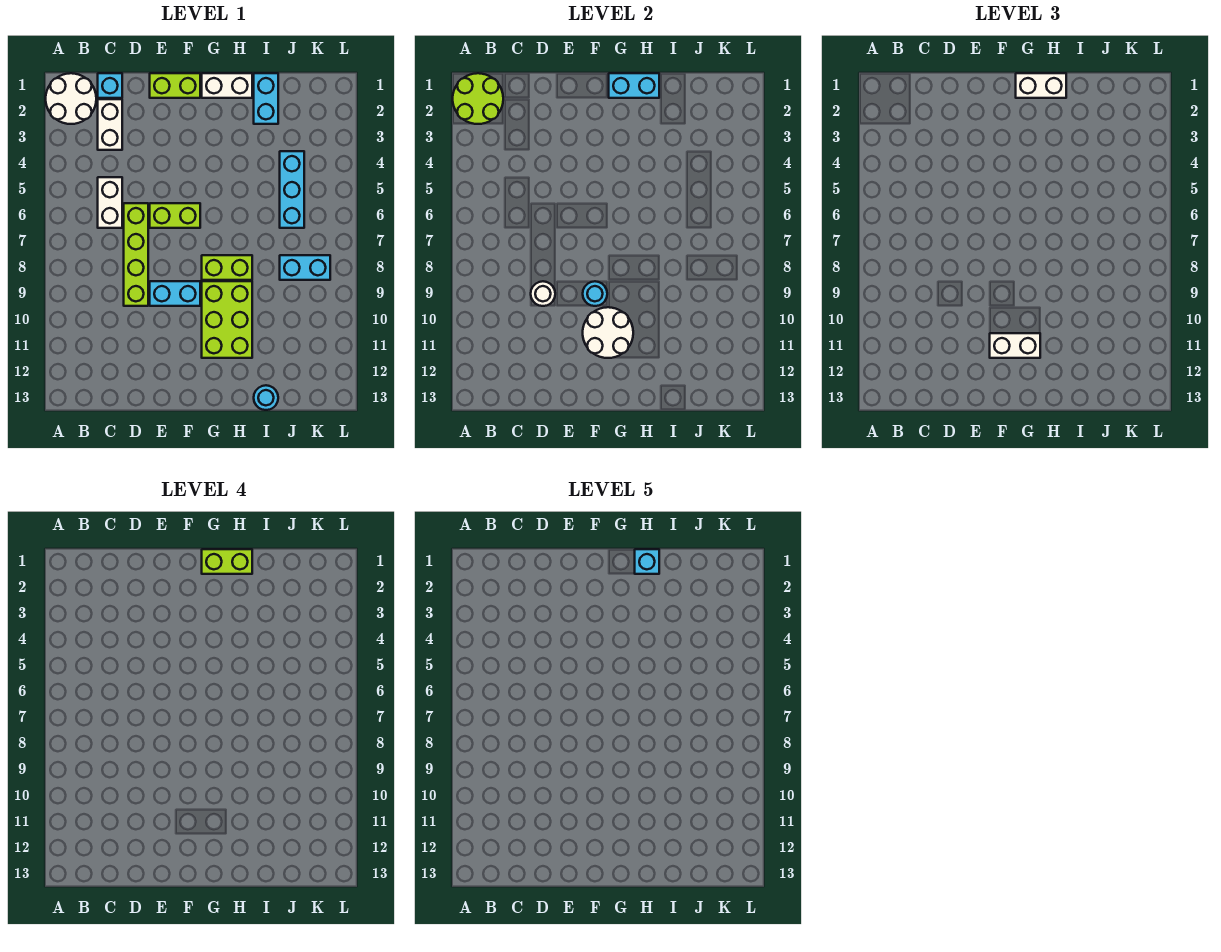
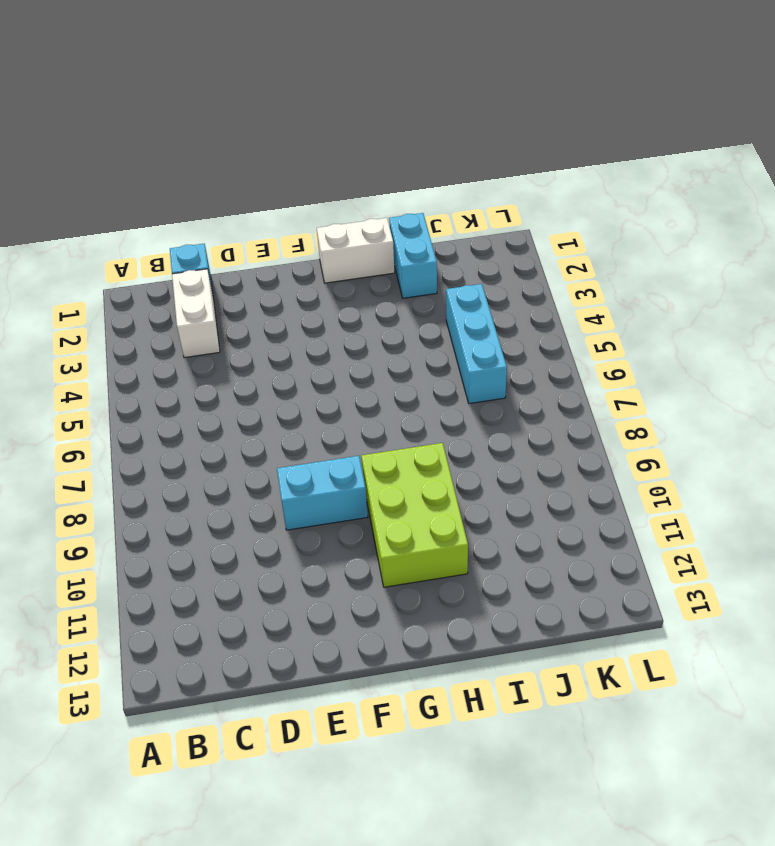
none -> white 2x2 round brick [46,73,96,124]
none -> white 1x2 brick [98,177,122,228]
none -> lime 1x4 brick [124,203,148,306]

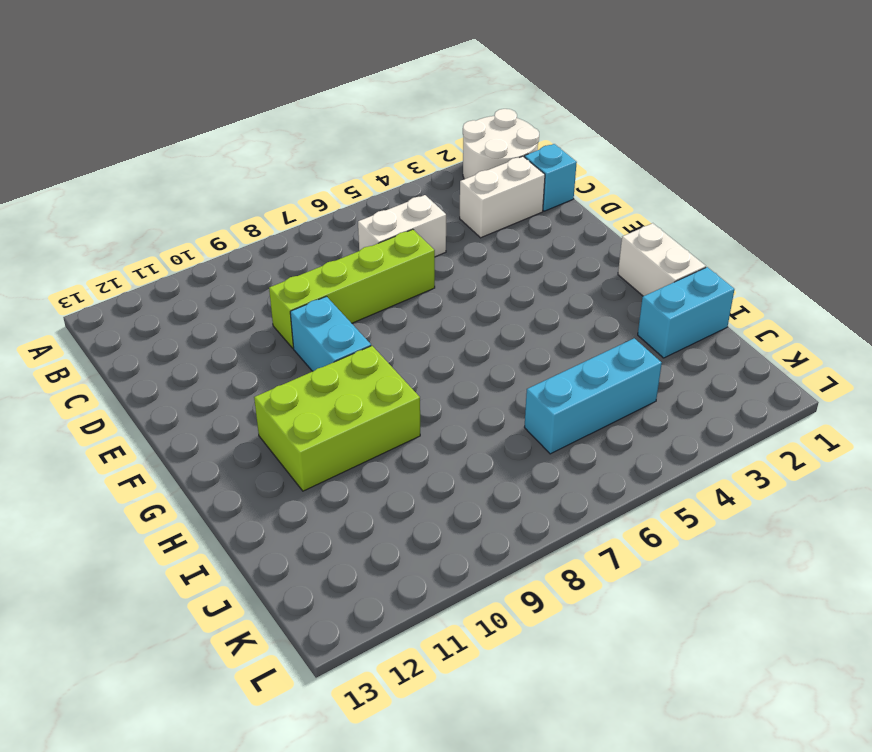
none -> lime 1x2 brick [150,73,200,98]
none -> lime 1x2 brick [150,203,200,228]
none -> lime 1x2 brick [202,255,252,280]

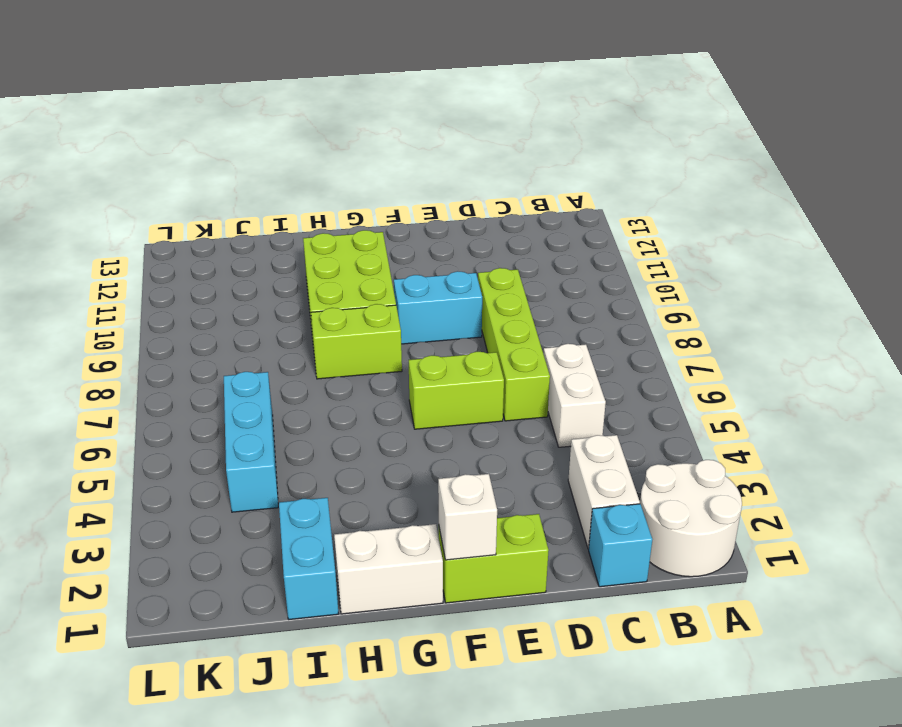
white 1x1 brick [438,474,497,560] -> none
none -> cyan 1x1 round brick [254,385,278,410]
none -> cyan 1x2 brick [280,255,330,280]
none -> lime 2x2 round brick [453,73,503,124]

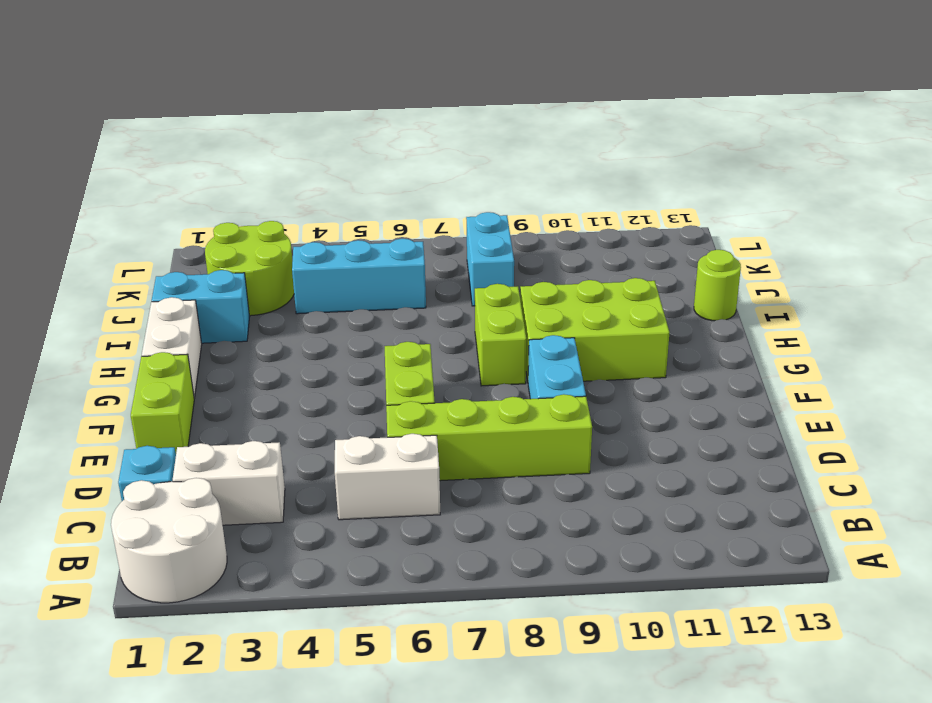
lime 1x1 round brick [694,250,741,321] -> cyan 1x1 round brick [254,385,278,410]
lime 2x2 round brick [205,221,294,316] -> lime 2x2 round brick moved to [453,73,503,124]
none -> white 1x1 round brick [531,281,555,306]
none -> cyan 1x1 round brick [583,281,607,306]
none -> white 2x2 round brick [583,307,633,358]

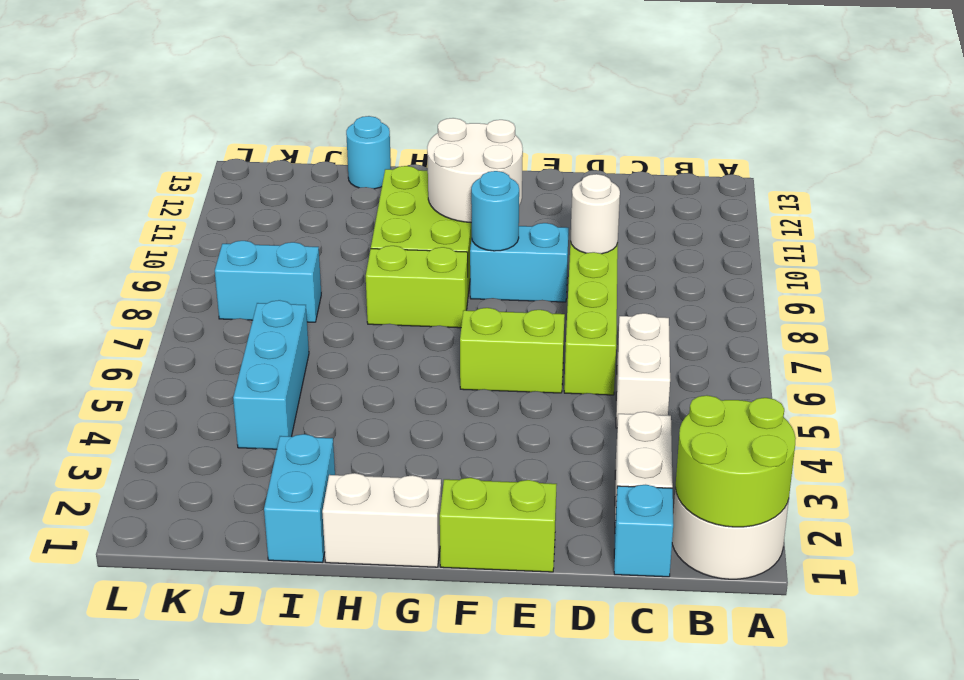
none -> cyan 1x2 brick [609,73,659,98]
none -> white 1x2 brick [990,333,1040,358]
none -> white 1x2 brick [1016,73,1066,98]

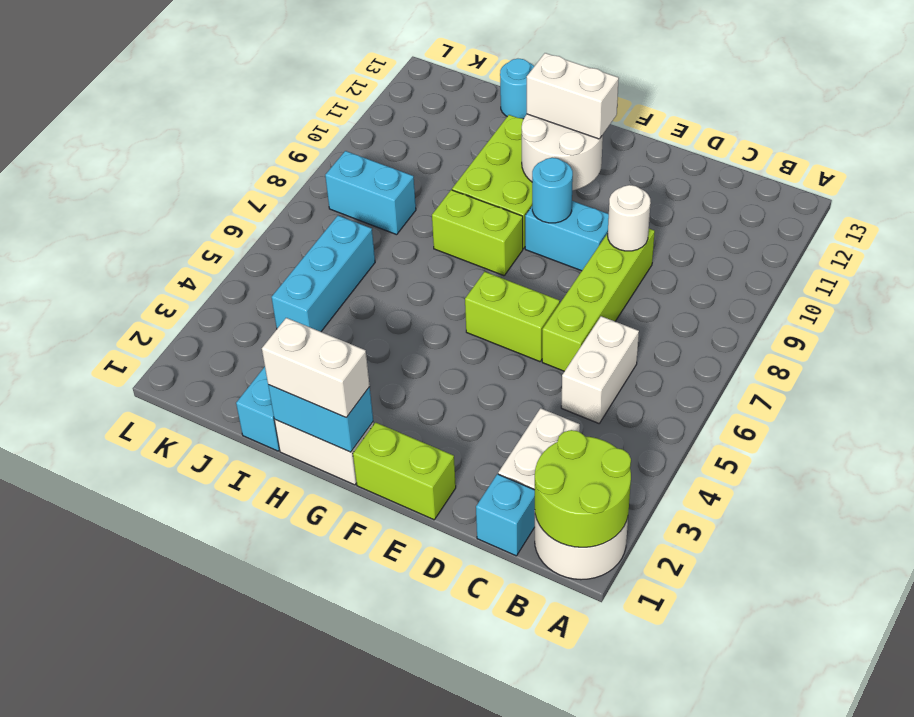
none -> lime 1x2 brick [202,549,252,574]
none -> cyan 1x1 brick [635,549,659,574]

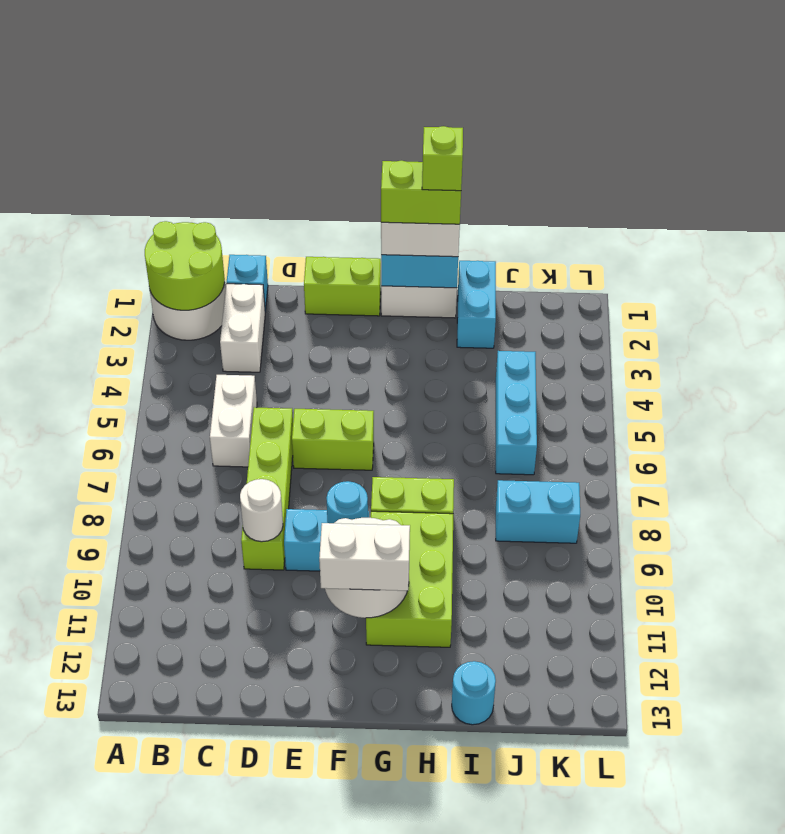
lime 1x1 brick [422,126,463,191] -> cyan 1x1 brick [635,549,659,574]

